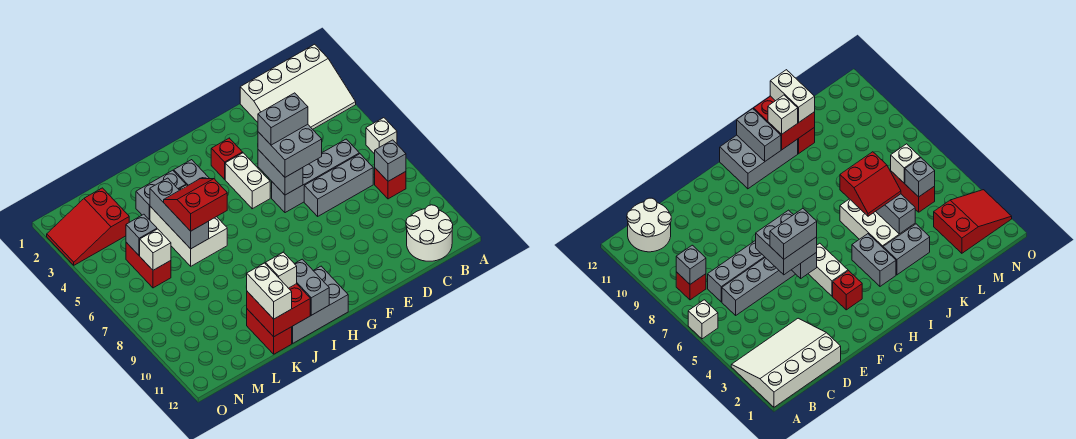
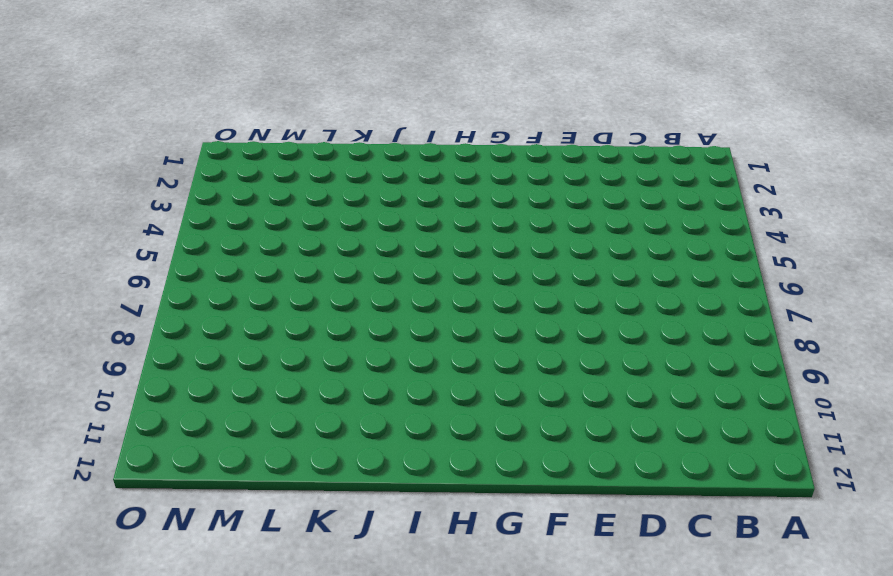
none -> white 3x4 slope [240,44,356,129]
none -> white 1x1 brick [366,118,397,154]
none -> red 1x1 brick [375,168,406,199]

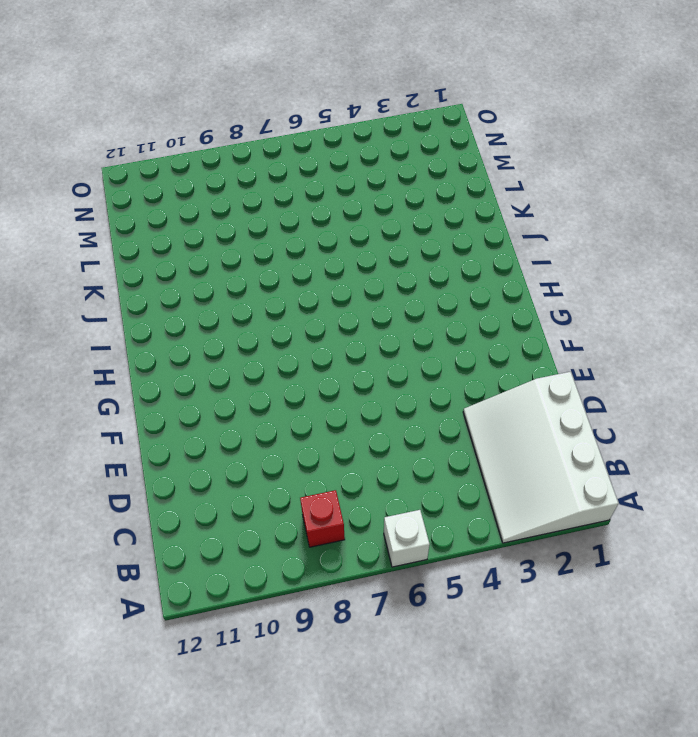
none -> white 2x2 round brick [406,205,453,261]
none -> grey 1x4 brick [272,139,359,213]
none -> grey 1x3 brick [304,154,373,216]

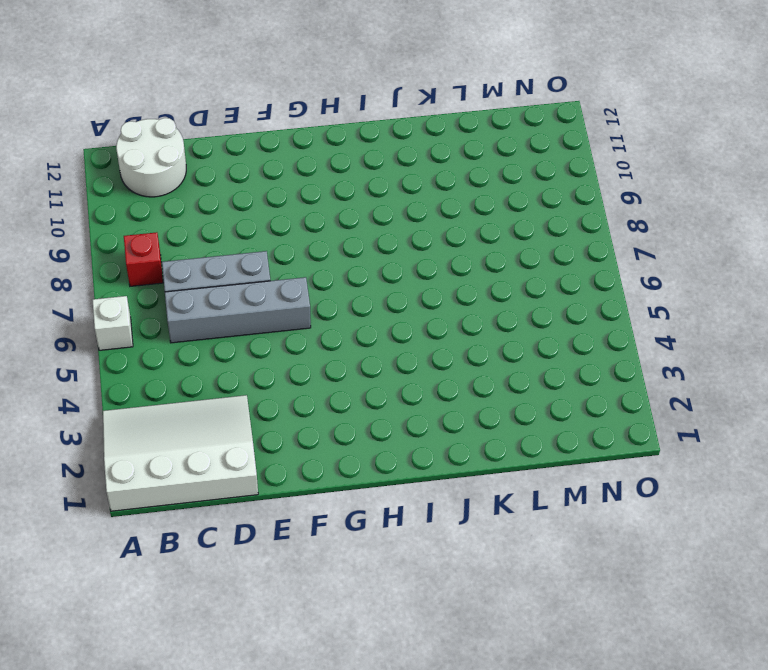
none -> red 1x1 brick [211,138,243,179]
none -> white 1x2 brick [225,153,270,209]
none -> grey 2x3 brick [292,266,348,343]

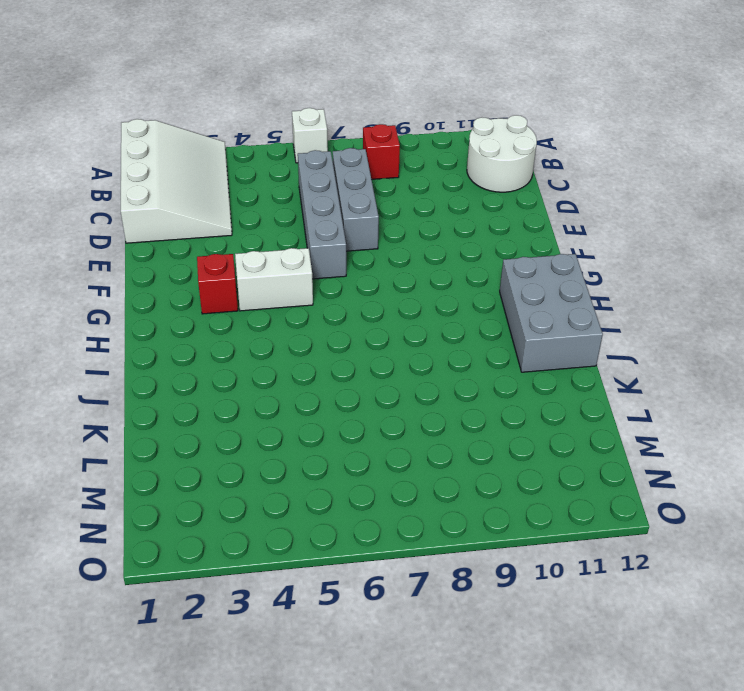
none -> grey 1x2 brick [174,160,210,186]
none -> grey 1x2 brick [136,170,186,220]
none -> white 2x3 brick [150,185,227,266]

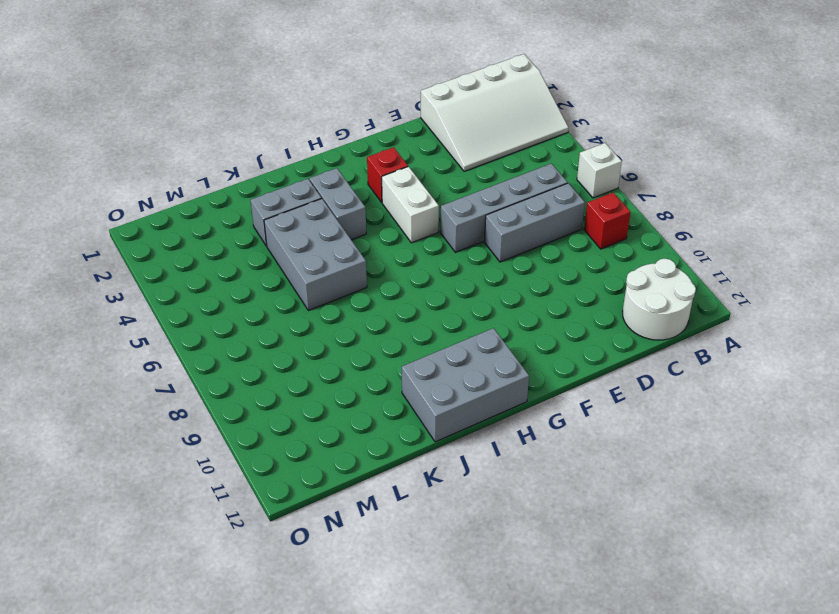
grey 2x3 brick [264,199,367,311] -> white 2x3 brick [150,185,227,266]
none -> red 1x2 brick [247,309,292,354]
none -> red 2x3 slope [47,188,129,265]
none -> red 1x2 brick [126,242,171,288]

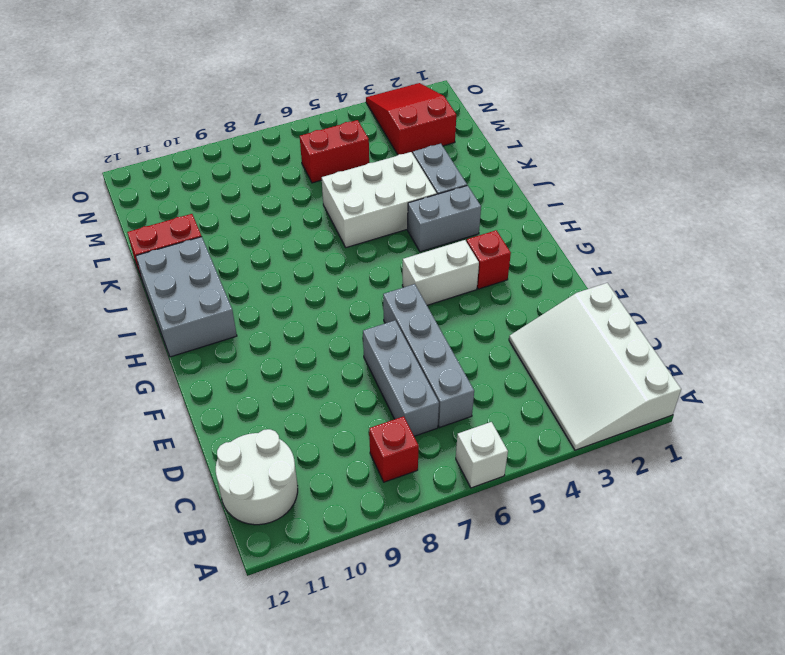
none -> grey 1x1 brick [375,140,406,181]
none -> grey 1x2 brick [258,150,303,195]
none -> grey 1x2 brick [295,259,329,315]

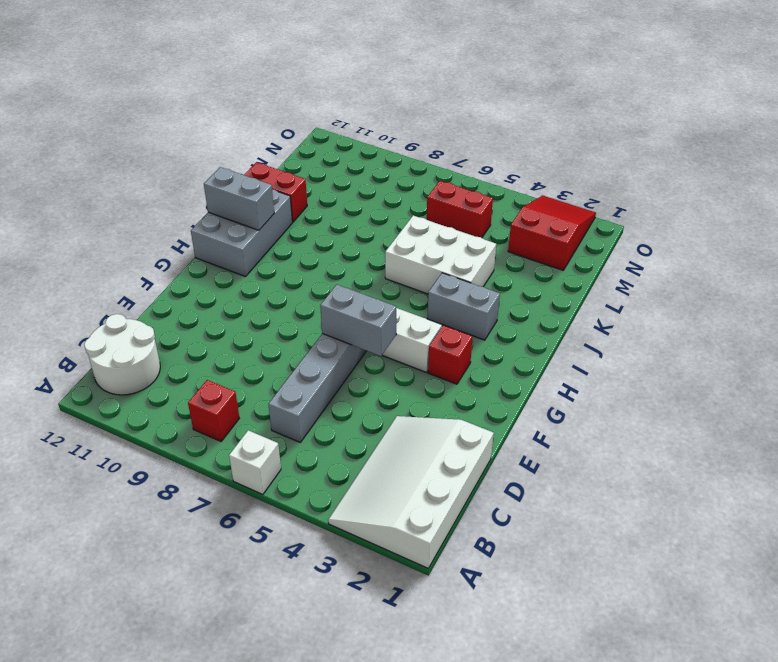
none -> grey 1x3 brick [304,154,373,216]
none -> grey 1x2 brick [136,170,186,220]
none -> grey 1x1 brick [375,140,406,181]

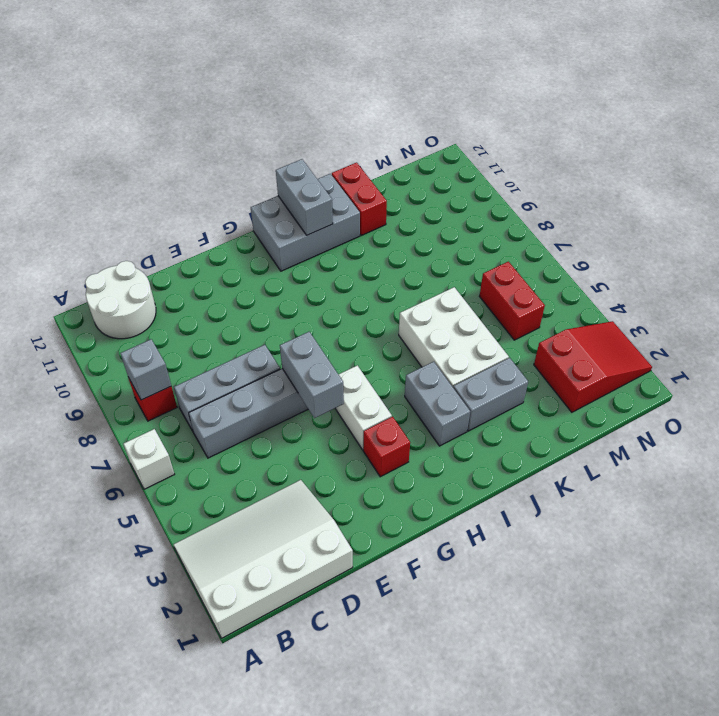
none -> red 2x2 brick [247,284,310,337]
none -> grey 1x3 brick [150,178,209,249]
none -> grey 1x1 brick [126,214,157,256]

